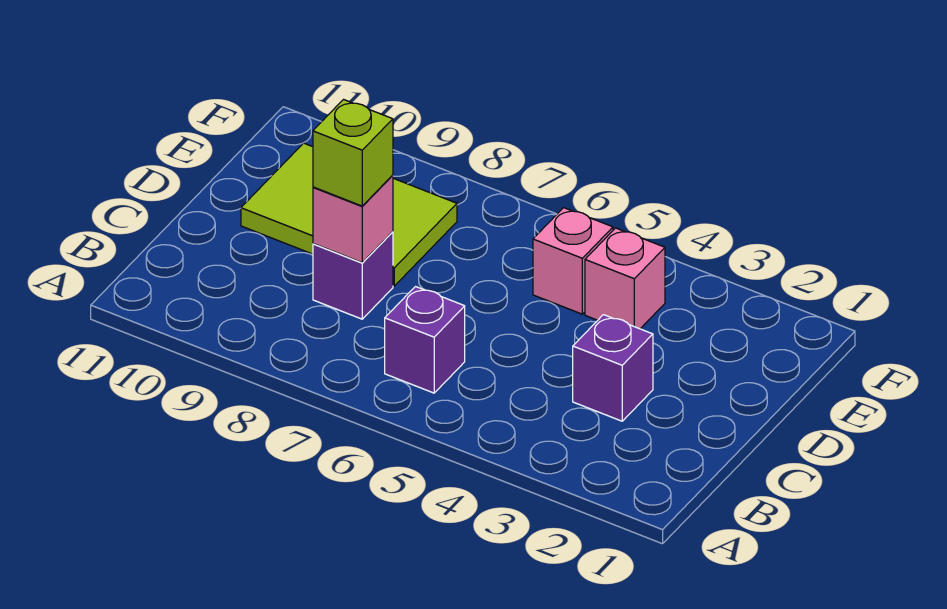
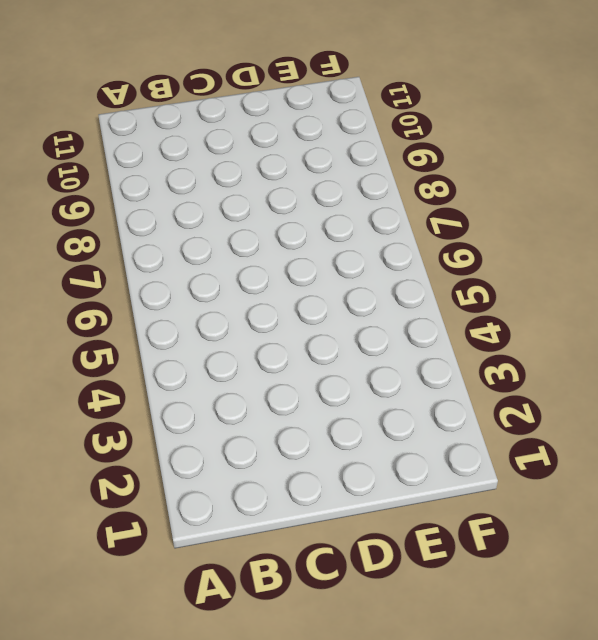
none -> purple 1x1 brick [385,287,465,393]
none -> purple 1x1 brick [573,315,653,421]

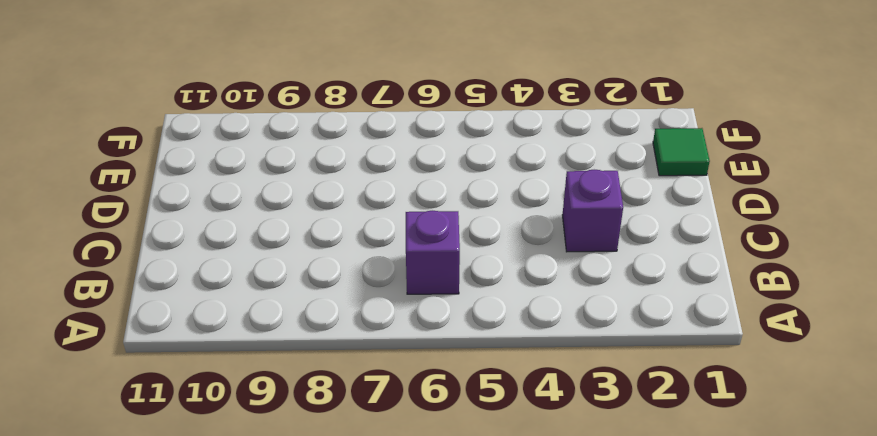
green 1x1 tile [653,128,710,176] -> none
none -> purple 1x1 brick [313,232,393,319]
none -> lime 2x3 tile [241,143,457,286]

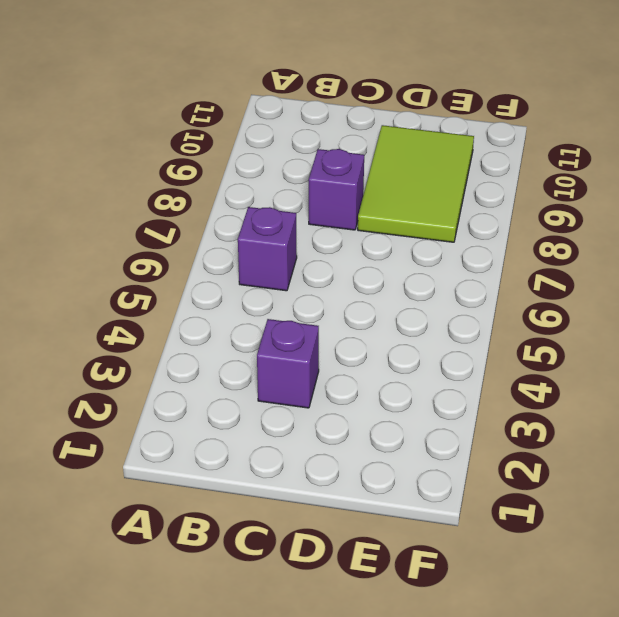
none -> pink 1x1 brick [585,228,665,329]
none -> pink 1x1 brick [533,208,613,314]

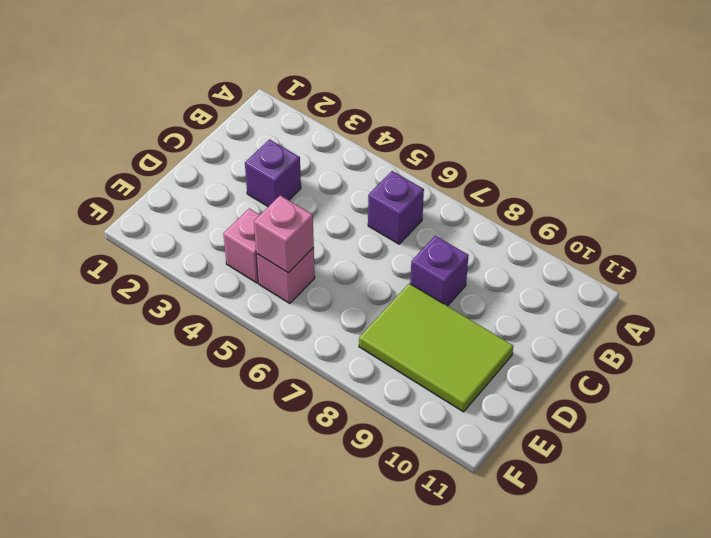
pink 1x1 brick [254,195,314,273] -> pink 1x1 brick moved to [313,175,393,262]
none -> lime 1x1 brick [313,100,393,206]

